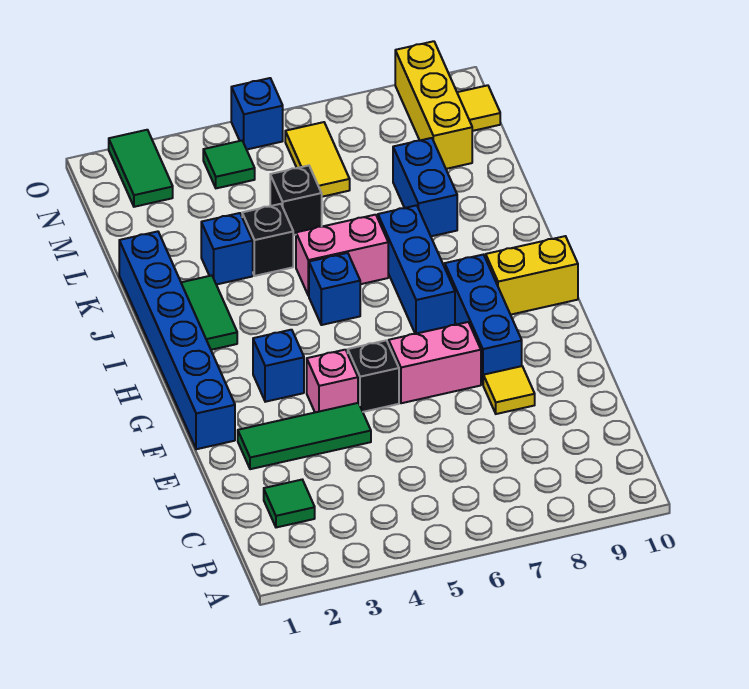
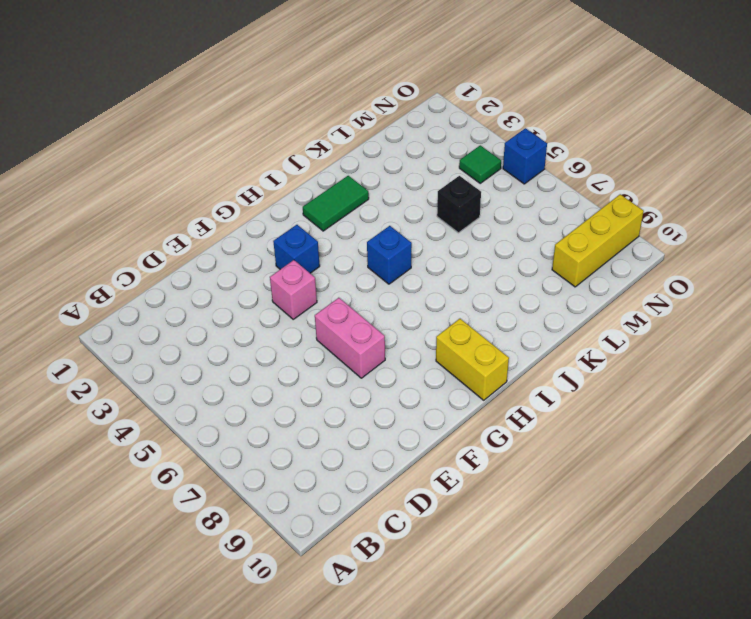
none -> green 1x1 tile [264,480,315,527]
none -> green 1x3 tile [238,403,371,469]
none -> yellow 1x1 tile [483,366,535,414]

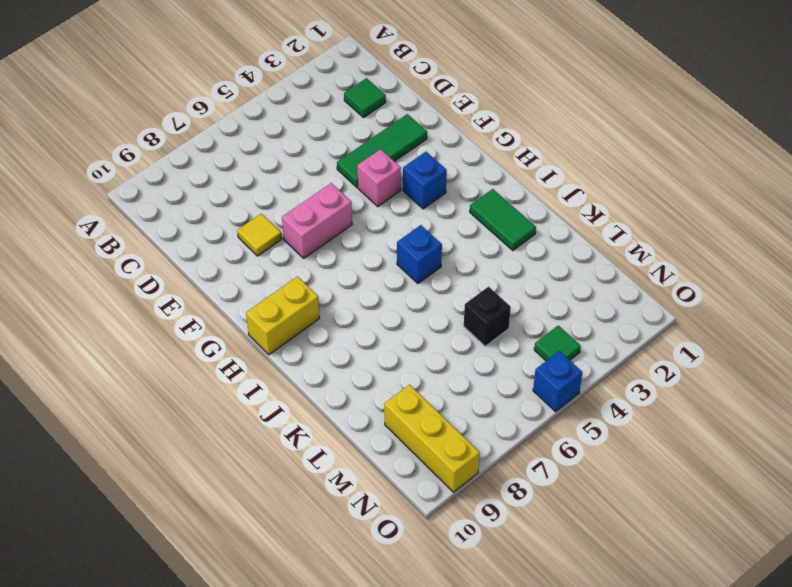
none -> blue 1x6 brick [119,231,235,449]
none -> black 1x1 brick [348,340,399,412]
none -> blue 1x3 brick [445,255,522,384]

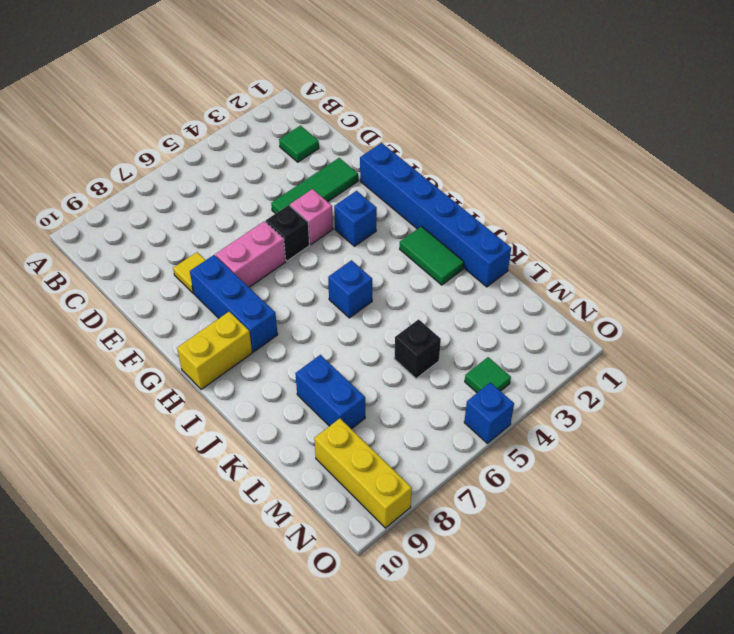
none -> blue 1x3 brick [378,205,455,334]
none -> pink 1x2 brick [296,215,388,296]
none -> blue 1x1 brick [201,213,253,285]

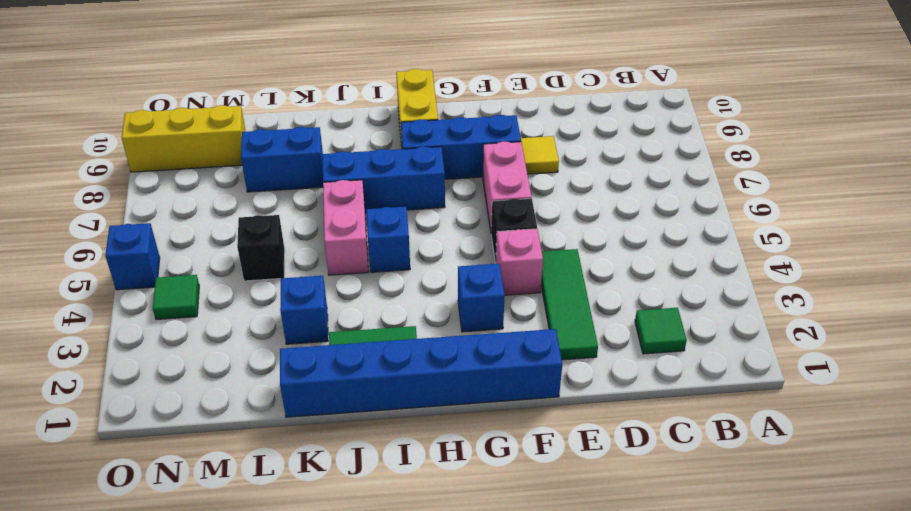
none -> black 1x1 brick [242,204,293,276]
none -> yellow 1x2 tile [285,122,350,197]
none -> green 1x2 tile [109,130,173,207]

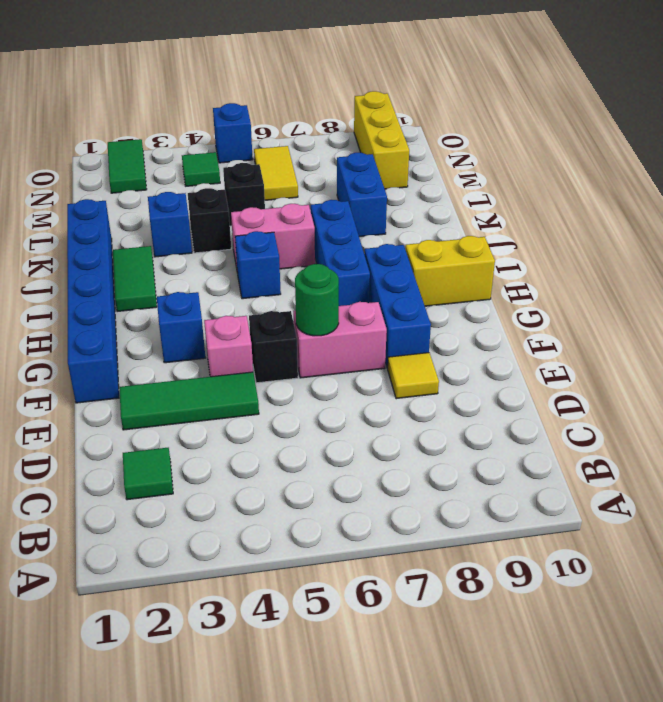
green 1x1 round brick [295,264,339,336] -> none
none -> yellow 1x1 tile [457,85,500,131]

